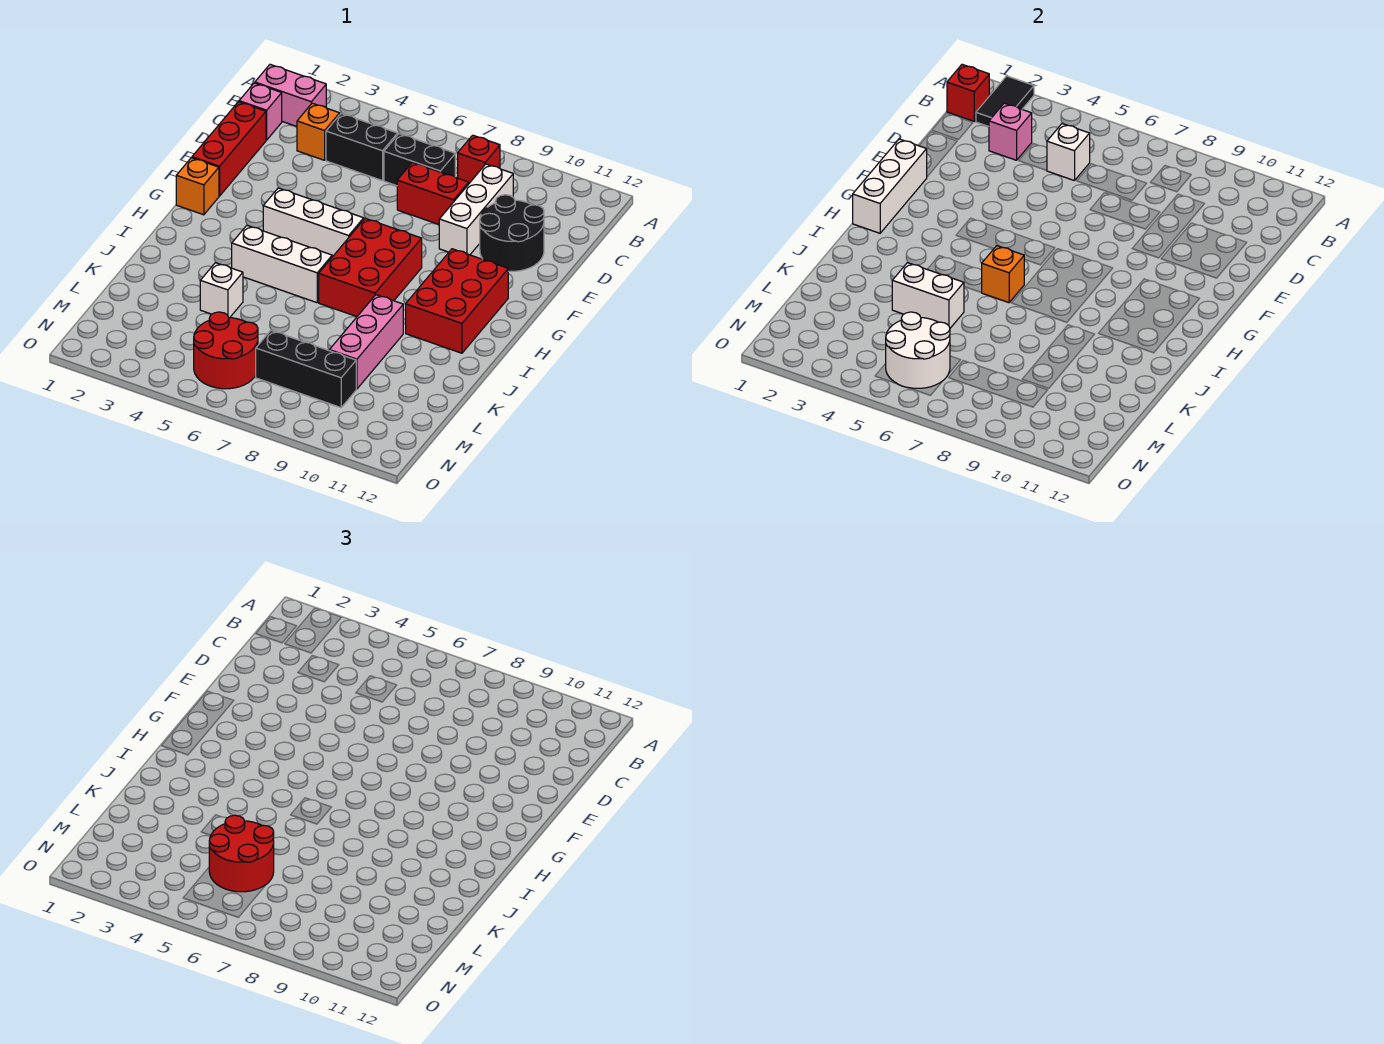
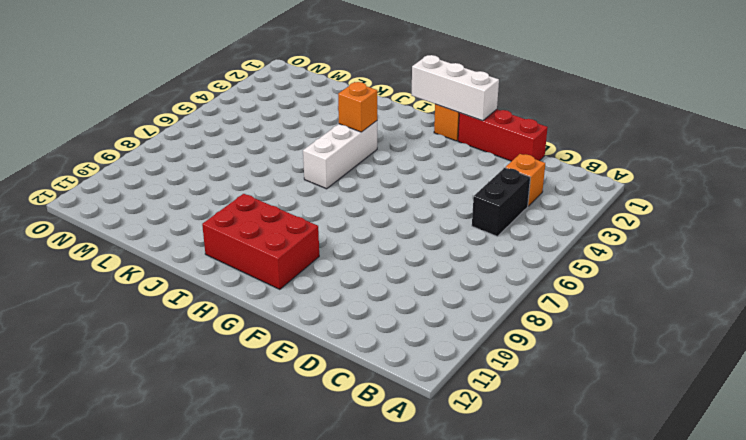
orange 1x1 brick [338,82,377,132] -> orange 1x1 brick moved to [981,246,1024,303]
none -> pink 1x2 brick [255,64,326,127]
none -> red 1x1 brick [458,135,500,183]
none -> pink 1x1 brick [239,83,282,140]

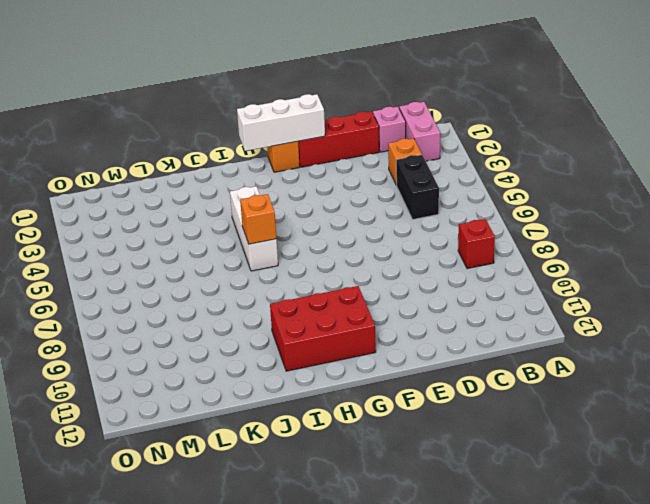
none -> black 1x2 brick [384,134,455,186]
none -> white 1x3 brick [439,164,513,255]
none -> red 1x2 brick [397,162,469,224]

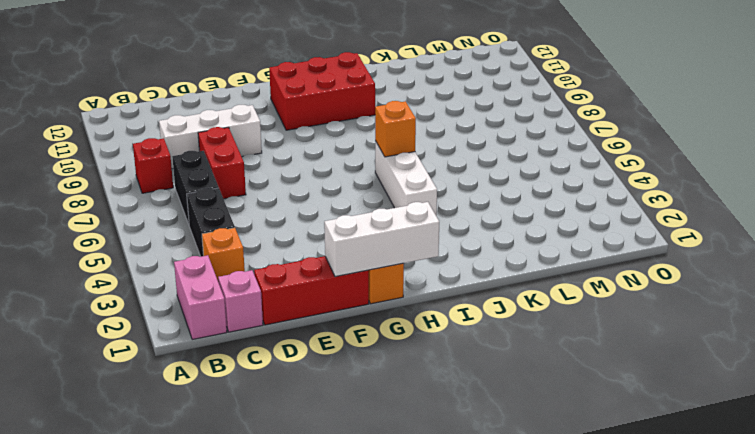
none -> black 2x2 round brick [480,195,544,271]
none -> white 1x3 brick [263,188,364,257]
none -> red 2x3 brick [319,218,422,317]

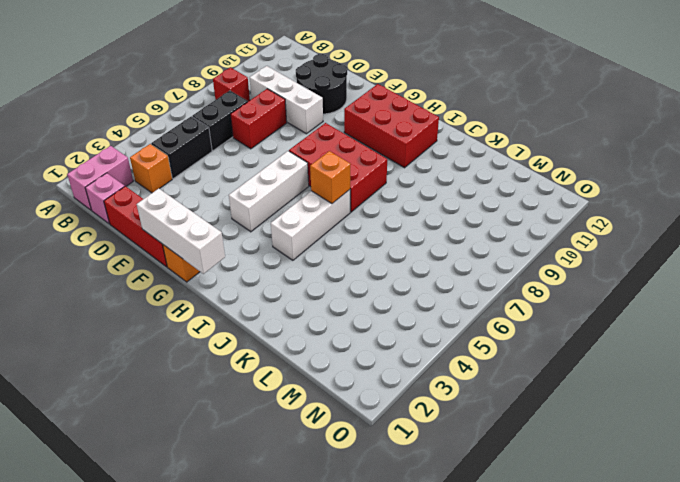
none -> pink 1x3 brick [329,295,403,389]
none -> white 1x1 brick [200,263,243,318]
none -> red 2x2 round brick [194,312,258,389]

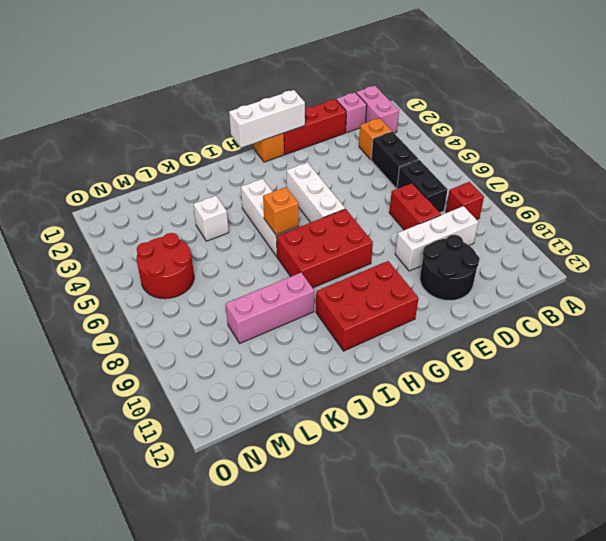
none -> black 1x3 brick [256,331,356,408]
none -> black 1x2 tile [976,76,1034,127]
none -> red 1x1 brick [947,64,989,121]

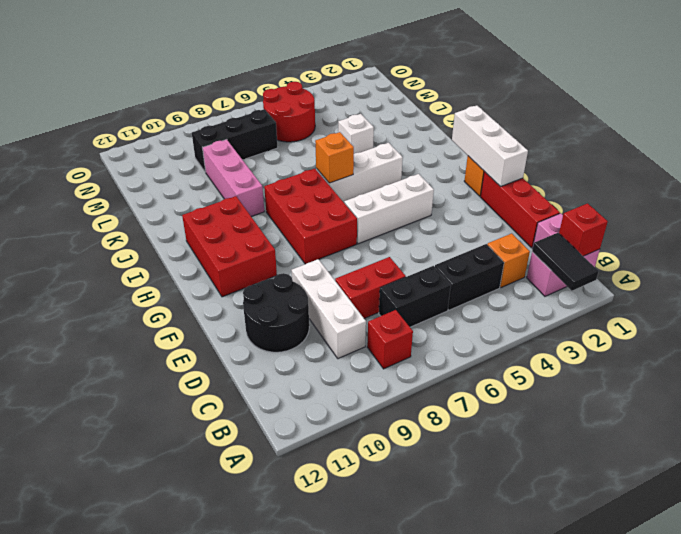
none -> pink 1x1 brick [989,103,1032,160]
none -> white 1x1 brick [1047,124,1090,181]
none -> white 1x2 brick [892,263,964,328]

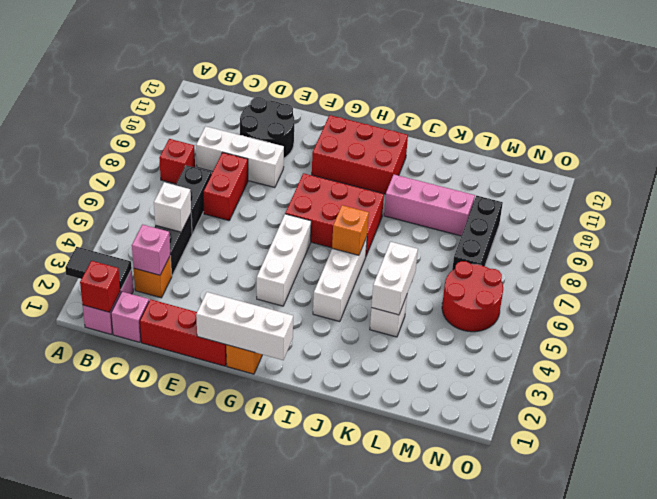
none -> white 2x2 round brick [886,312,950,388]
none -> red 2x2 round brick [209,815,274,892]

